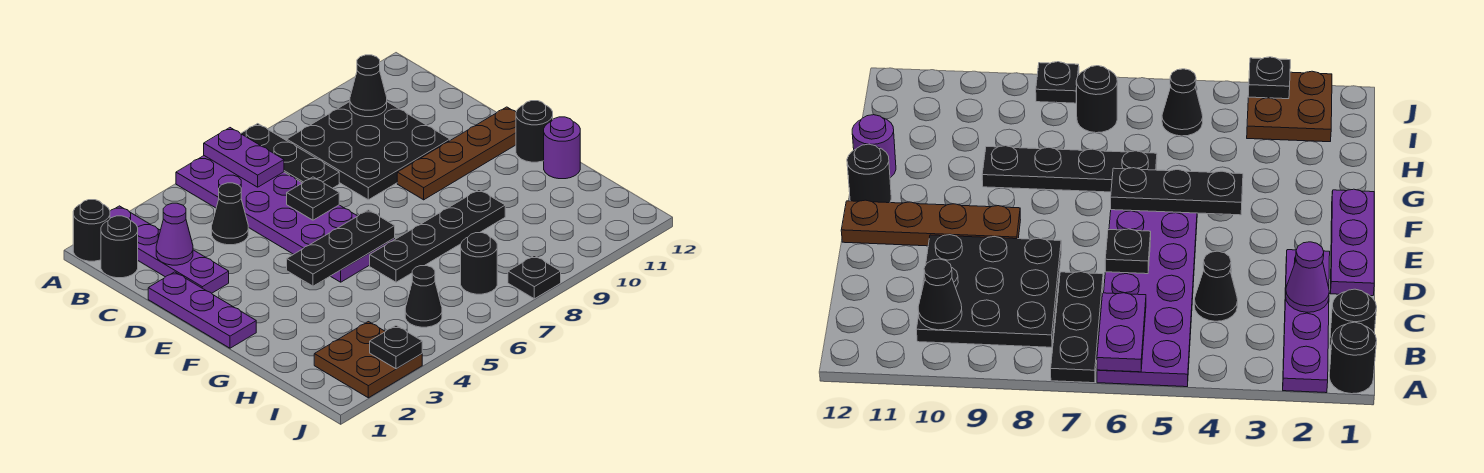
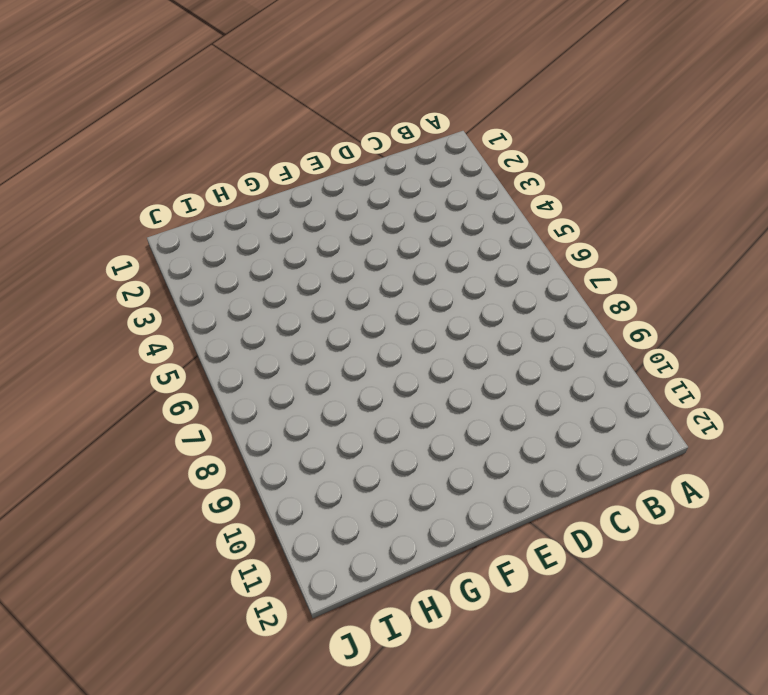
none -> black 1x1 round brick [73,200,110,261]
none -> purple 1x4 plate [110,206,229,293]
none -> purple 2x6 plate [176,156,395,282]

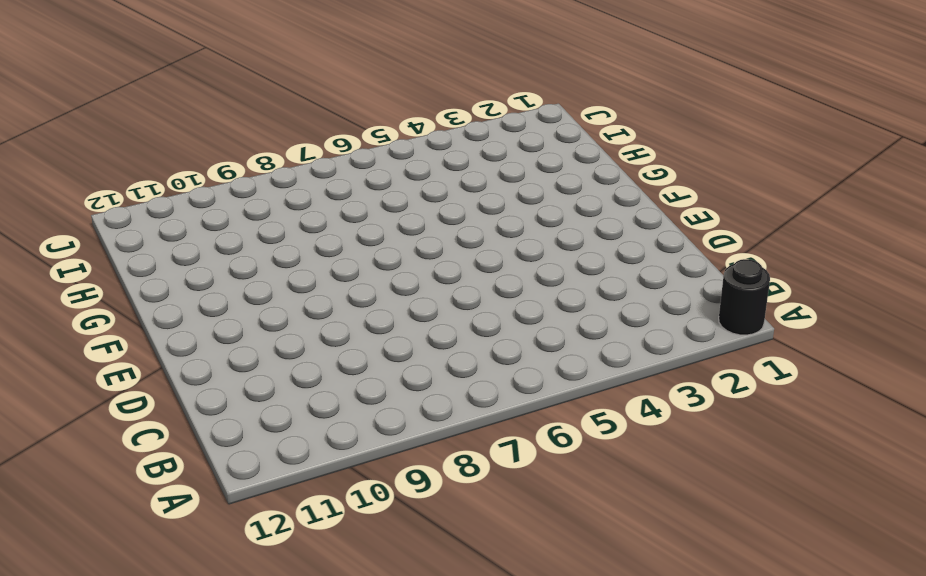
none -> purple 1x4 plate [110,206,229,293]
none -> purple 2x6 plate [176,156,395,282]
none -> black 1x3 plate [241,124,339,188]

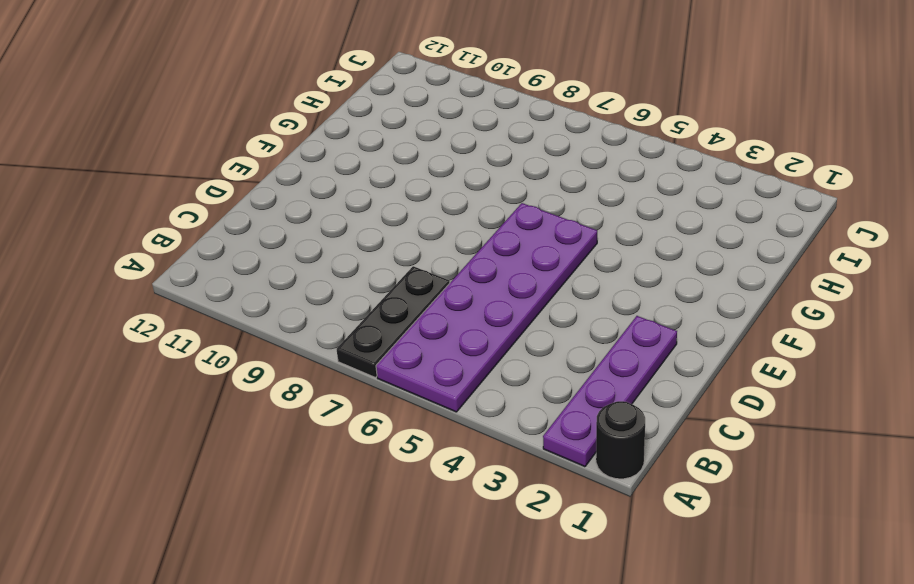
none -> black 1x1 round brick [101,216,138,278]
none -> black 3x3 plate [287,102,450,200]
none -> black 1x1 cone [212,183,248,245]

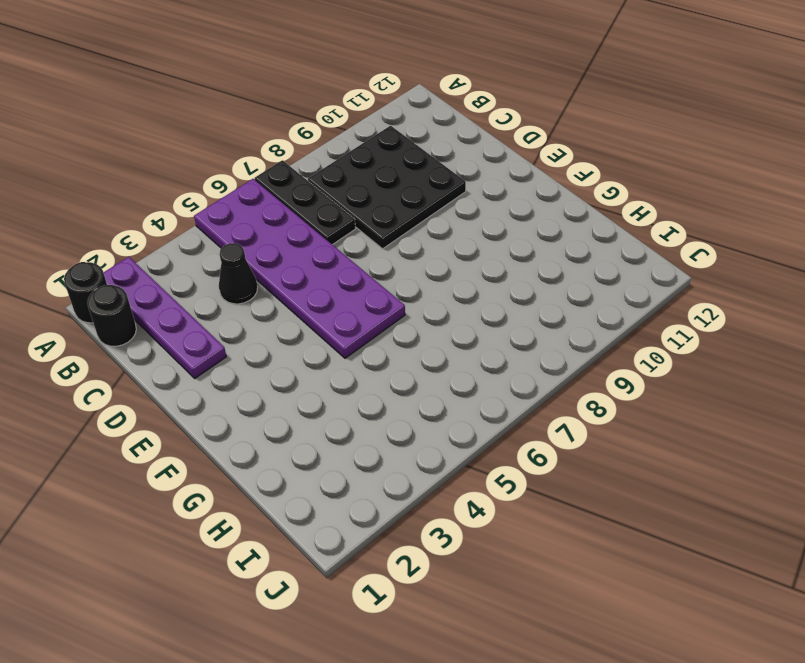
none -> purple 1x3 plate [148,272,256,348]
none -> brown 1x4 plate [397,107,516,200]
none -> black 1x1 round brick [516,101,553,162]

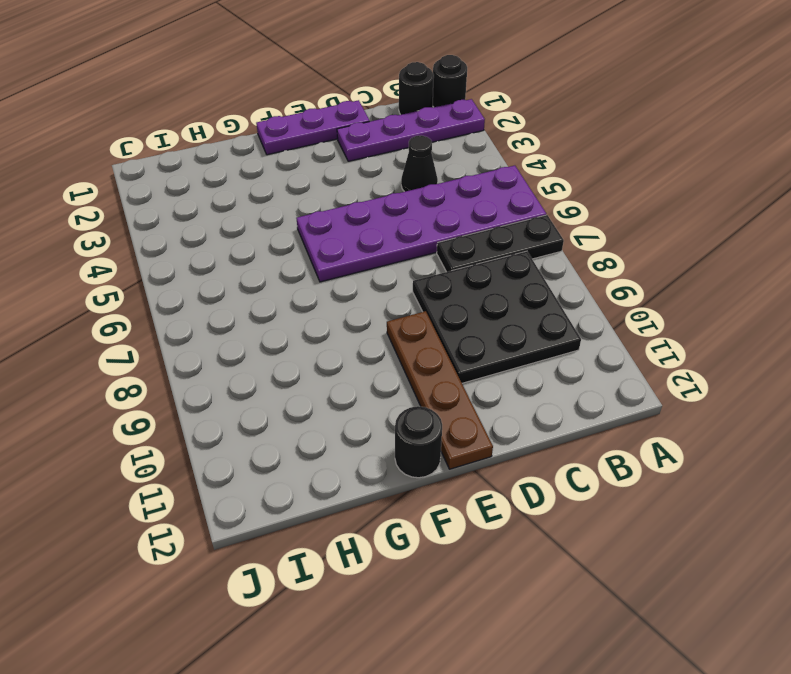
none -> black 1x4 plate [370,190,505,282]
none -> purple 1x1 round brick [544,117,580,179]
none -> brown 2x2 plate [314,322,422,398]

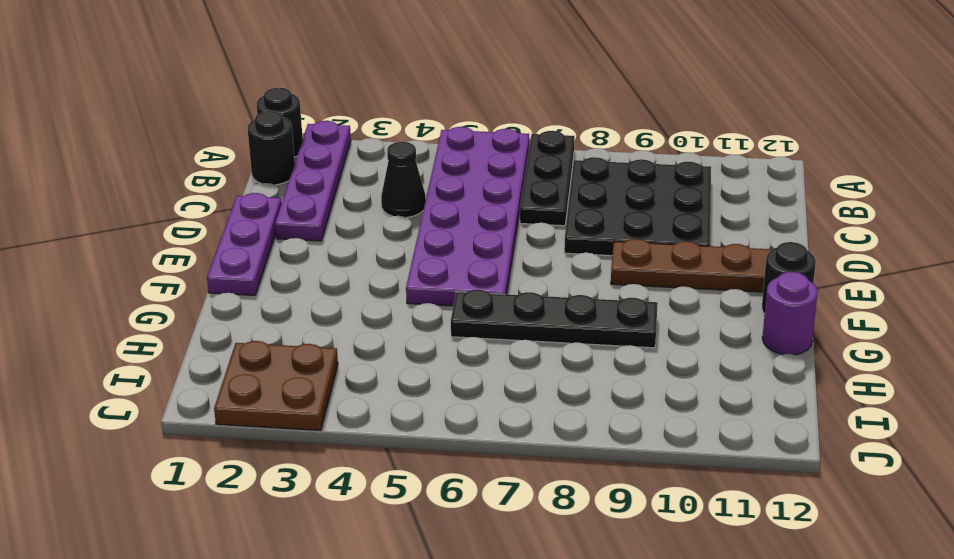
none -> black 1x1 cone [405,266,442,327]
none -> black 1x1 round brick [461,233,497,294]
none -> black 1x1 plate [508,256,561,299]

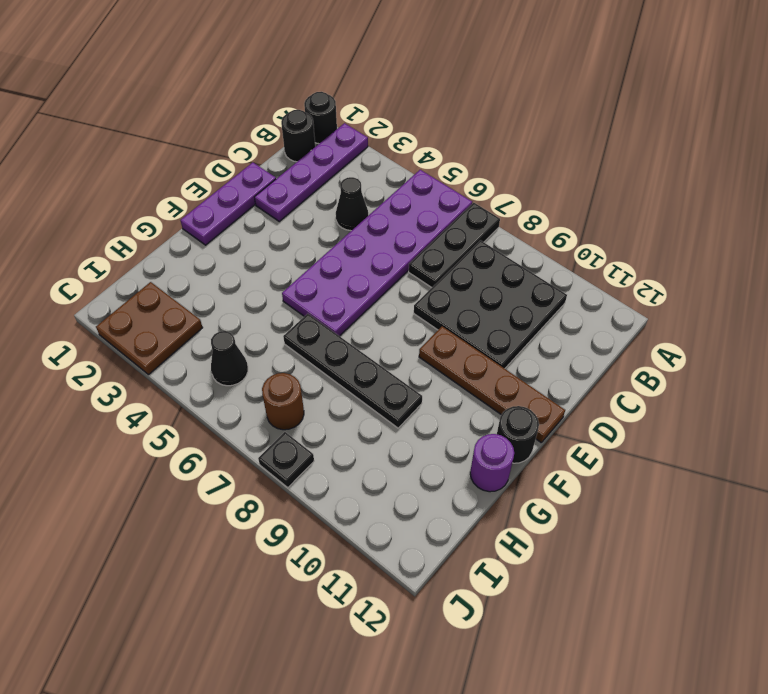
brown 1x1 round brick [262,373,304,430] -> black 1x1 round brick [461,233,497,294]
none -> purple 1x2 plate [204,128,284,187]
none -> black 1x1 cone [350,55,387,117]
none -> purple 1x1 cone [156,203,193,265]

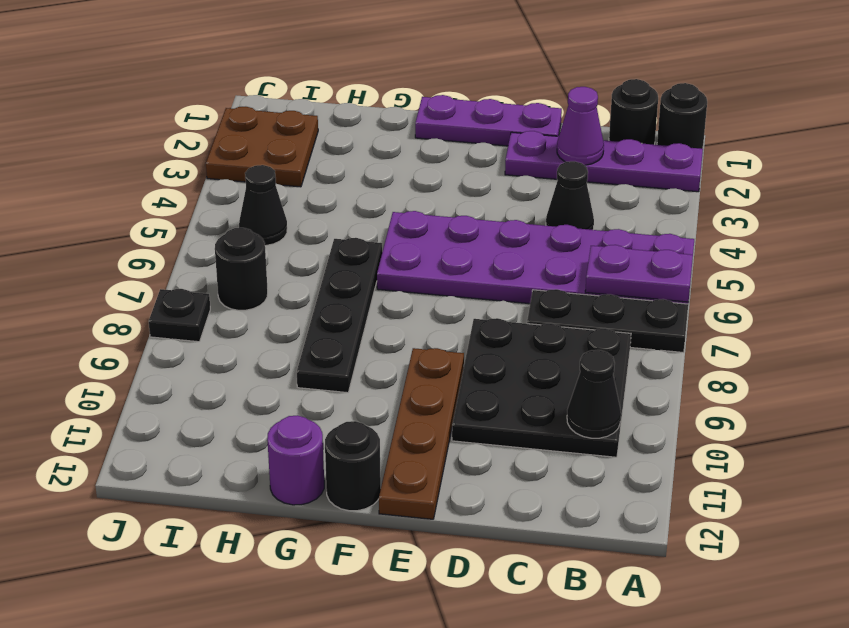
none -> black 1x1 plate [287,177,339,220]
none -> black 1x3 plate [287,210,395,286]
none -> black 1x1 plate [370,326,422,369]

